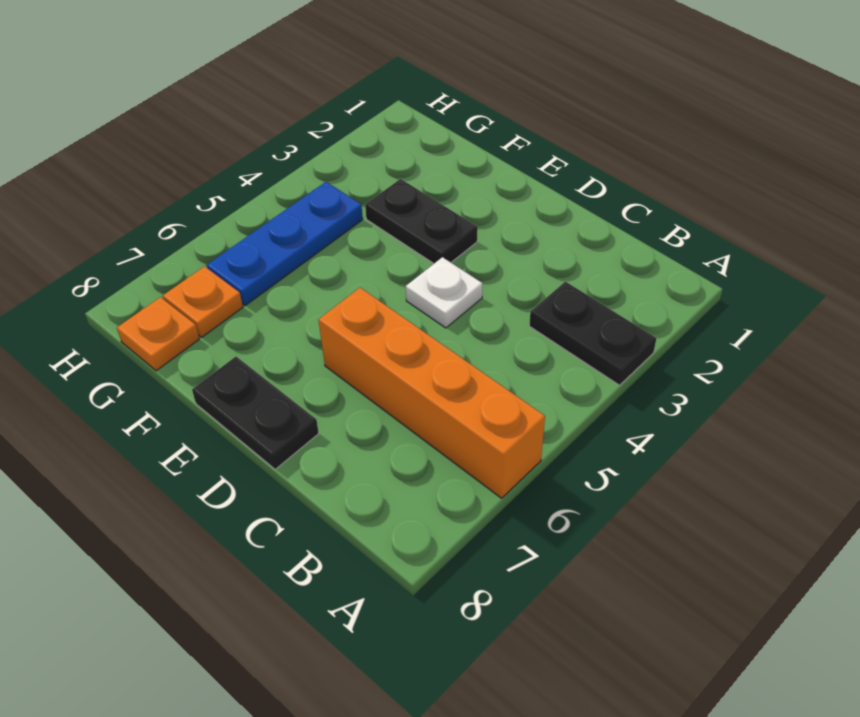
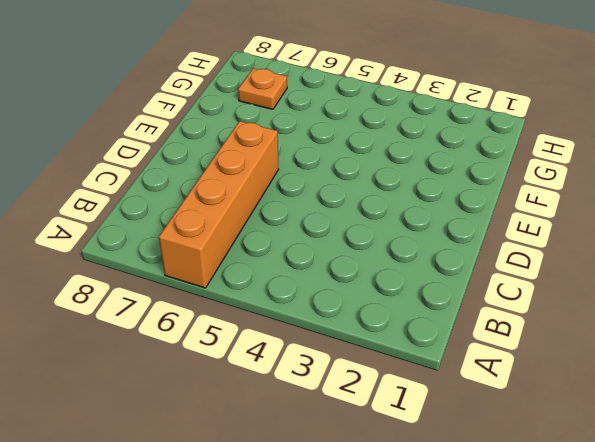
none -> black 1x2 plate [529,281,656,385]
none -> white 1x1 plate [406,257,482,328]

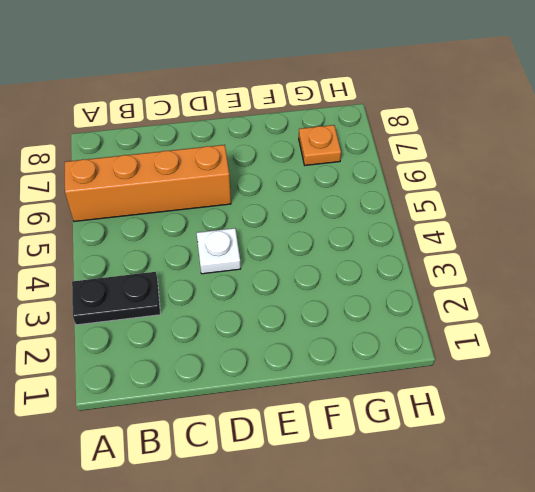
none -> black 1x2 plate [192,357,319,470]
none -> black 1x2 plate [365,179,478,264]

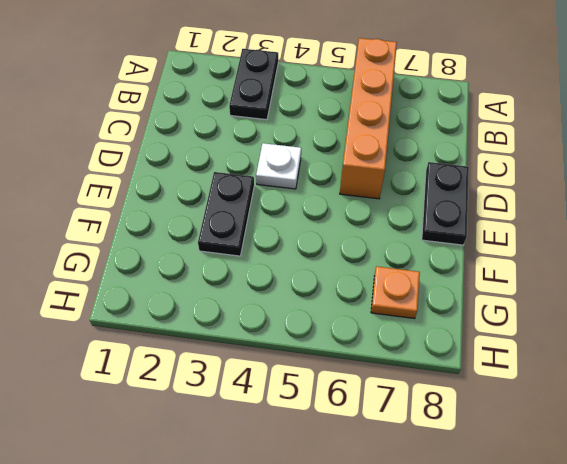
none -> blue 1x3 plate [207,182,363,306]
none -> orange 1x1 plate [117,297,199,371]

